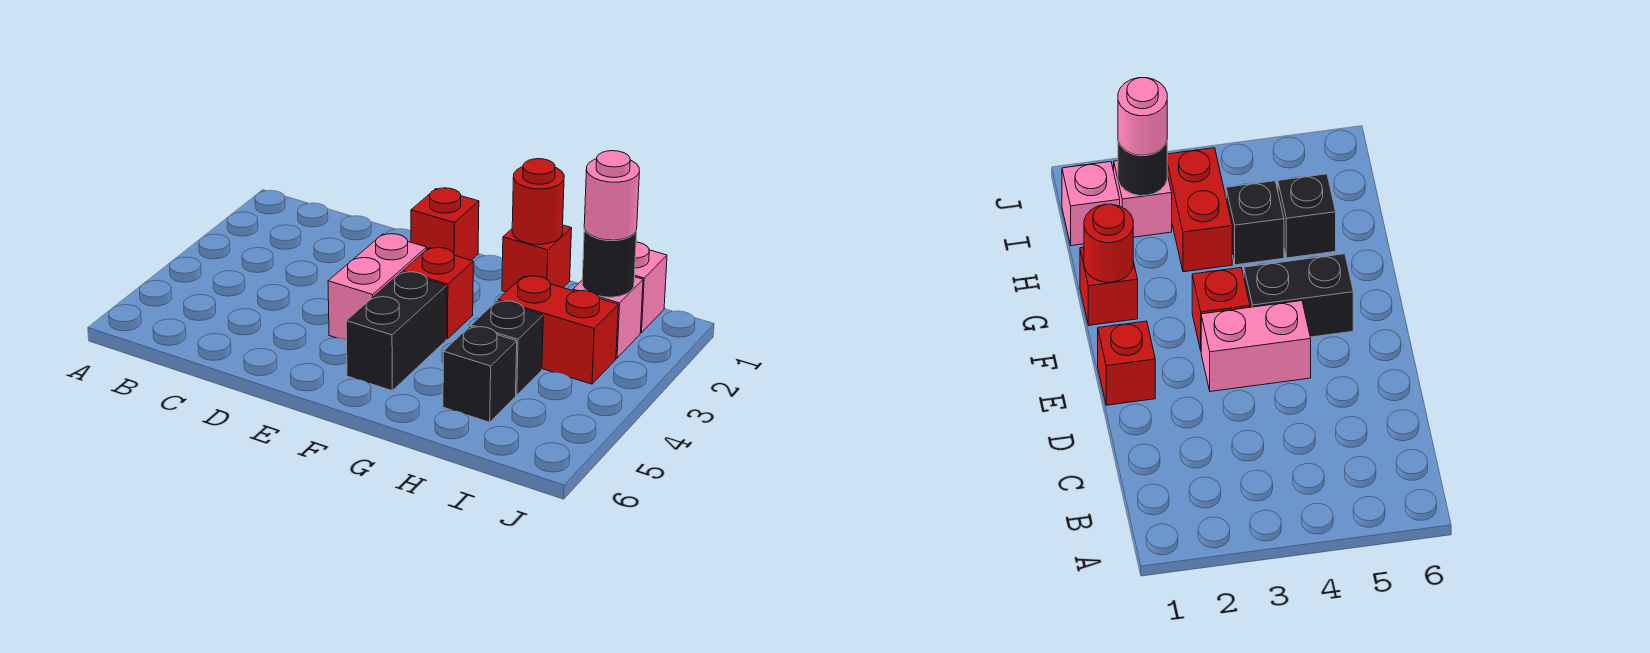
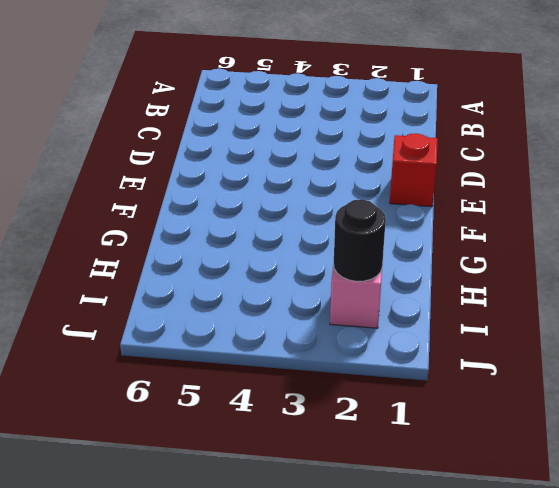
none -> pink 1x2 brick [328,234,427,340]
none -> red 1x1 brick [403,248,473,339]
none -> black 1x2 brick [346,272,447,391]

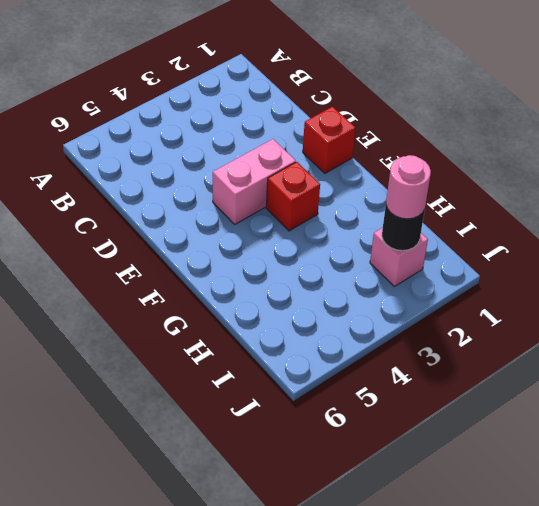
none -> black 1x2 brick [346,272,447,391]
none -> red 1x1 brick [502,225,572,292]
none -> red 1x2 brick [498,276,618,384]

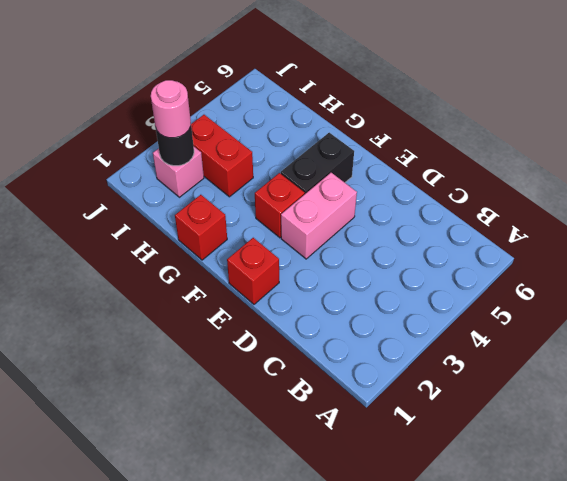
none -> black 1x1 brick [471,301,543,395]
none -> black 1x1 brick [443,326,517,422]
none -> pink 1x1 brick [634,242,667,333]

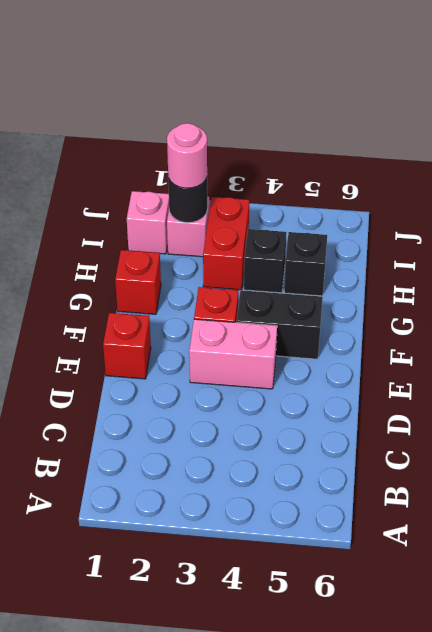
none -> red 1x1 round brick [512,159,564,244]

